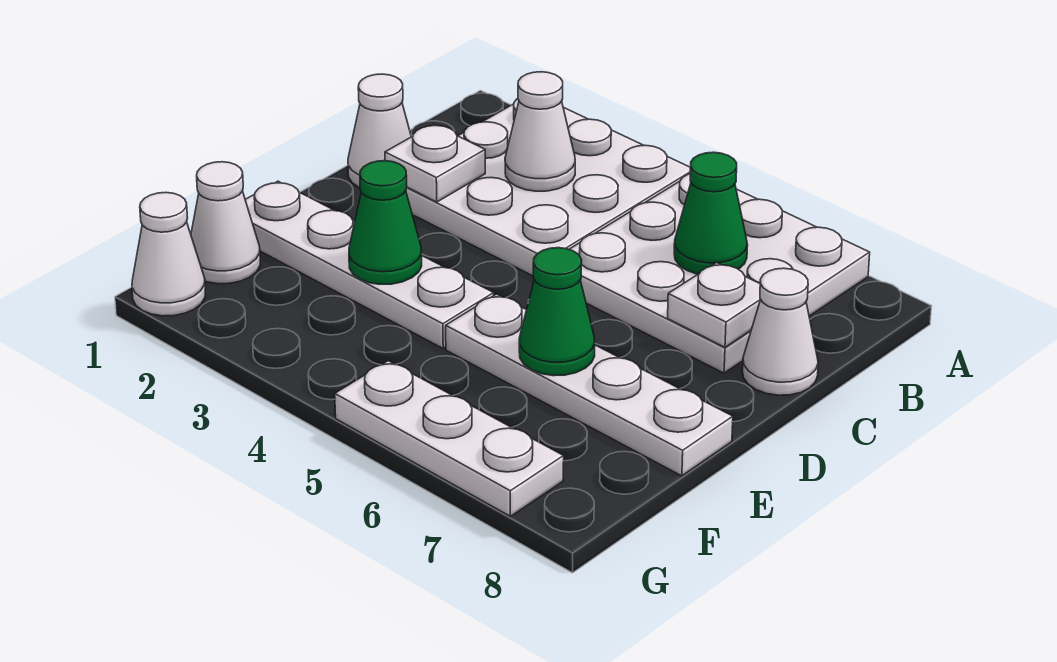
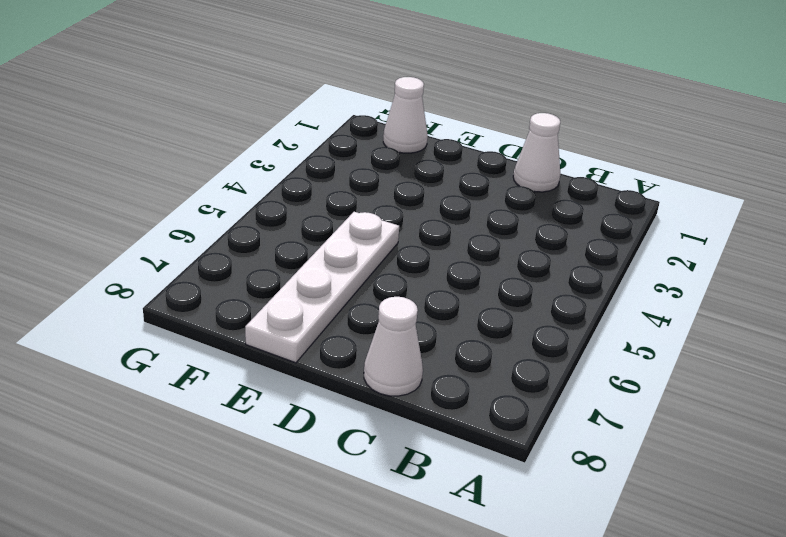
none -> white 3x3 plate [406,99,690,276]
none -> white 3x3 plate [569,174,870,373]
none -> white 1x4 plate [245,181,494,348]

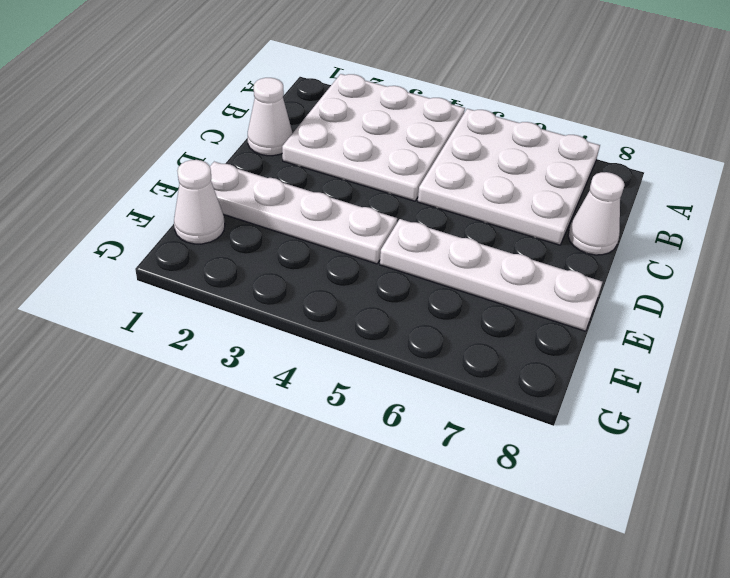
none -> white 1x1 cone [132,193,205,316]
none -> white 1x3 plate [335,361,564,516]
none -> white 1x1 cone [505,72,575,191]

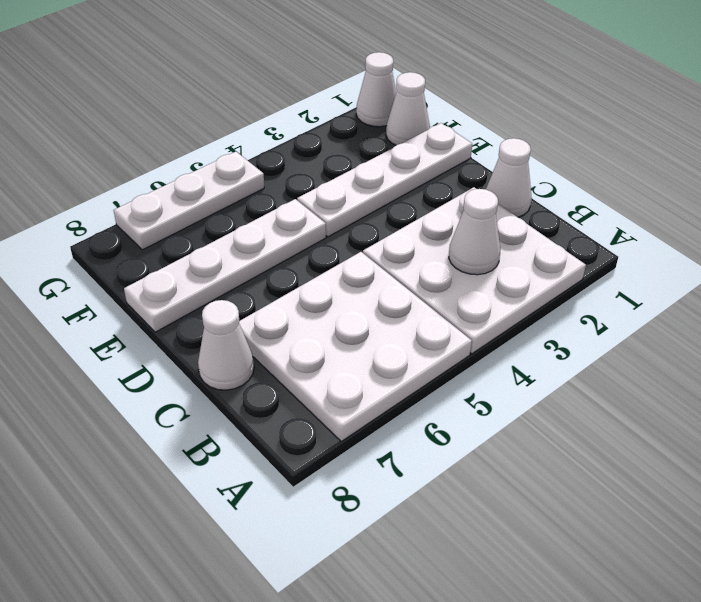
none -> green 1x1 cone [674,152,748,274]
none -> white 1x1 plate [385,124,485,202]
none -> white 1x1 plate [668,263,761,347]

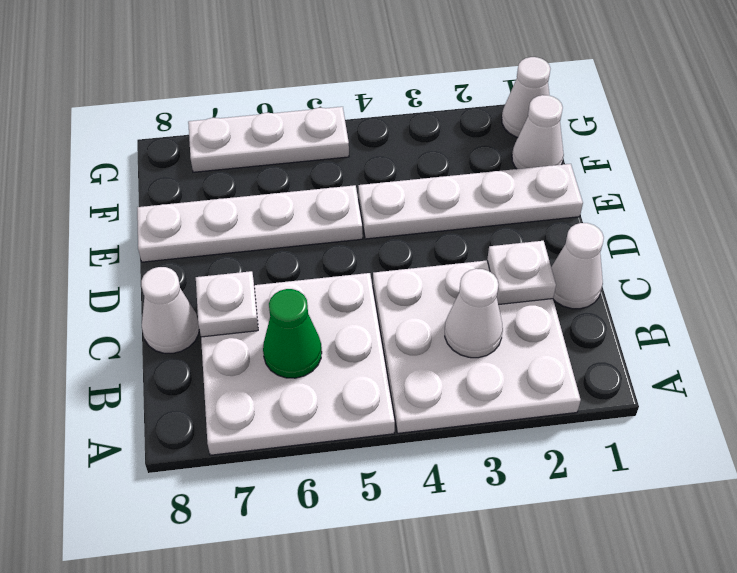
none -> green 1x1 cone [349,161,422,284]
none -> green 1x1 cone [519,248,595,376]

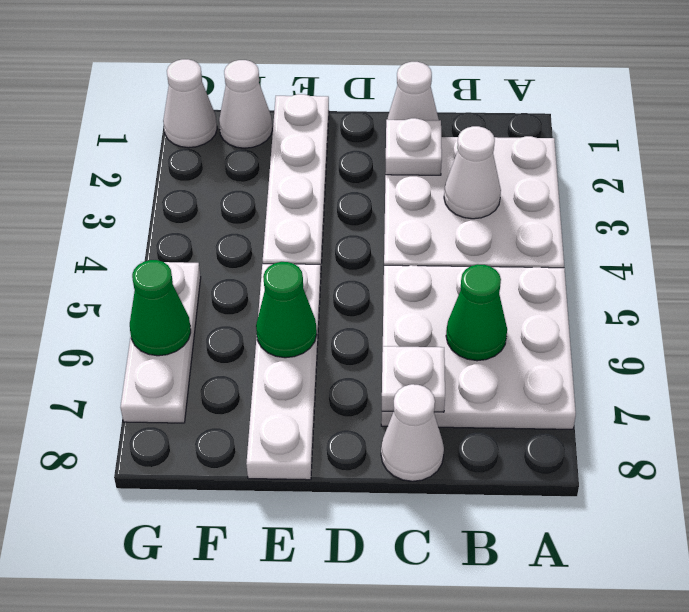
green 1x1 cone [130,260,191,356] -> green 1x1 cone moved to [349,161,422,284]

